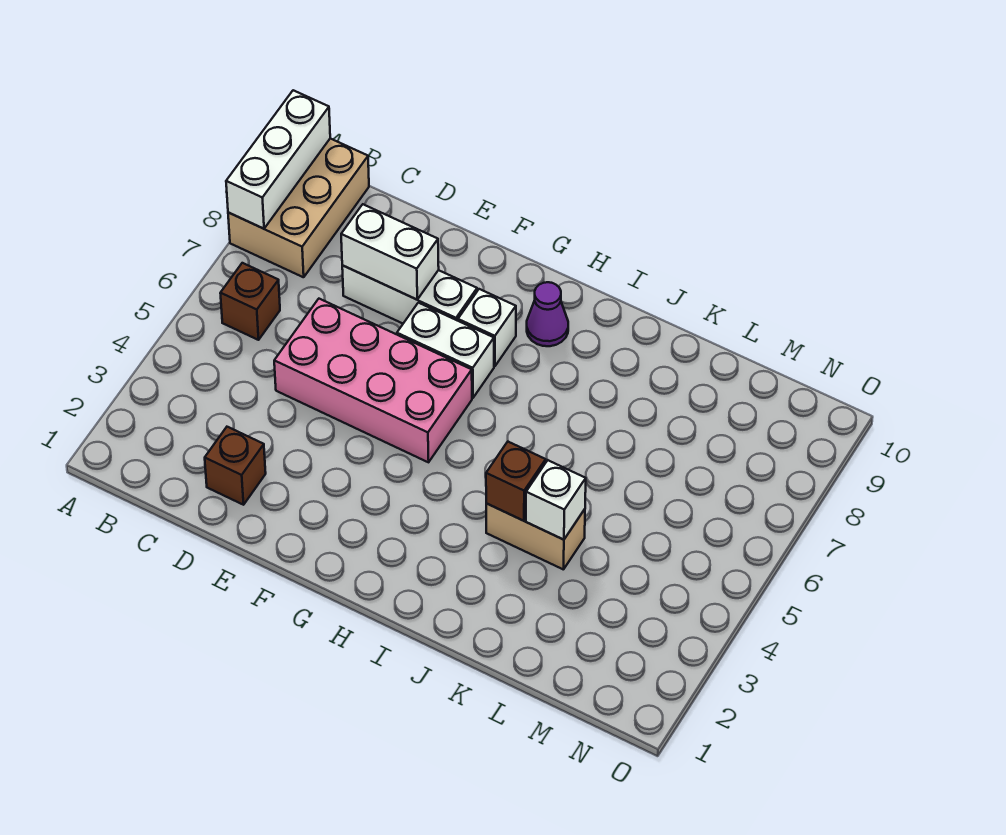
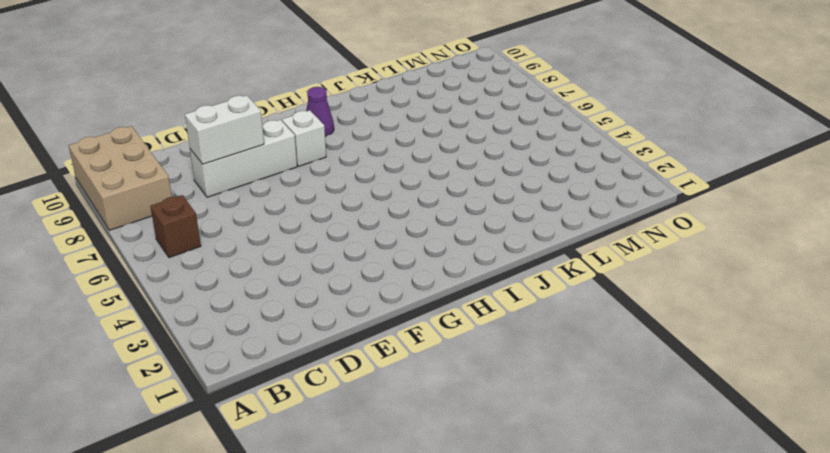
none -> brown 1x1 brick [205,427,266,505]
none -> pink 2x4 brick [274,299,472,462]
none -> white 1x2 brick [397,303,494,398]

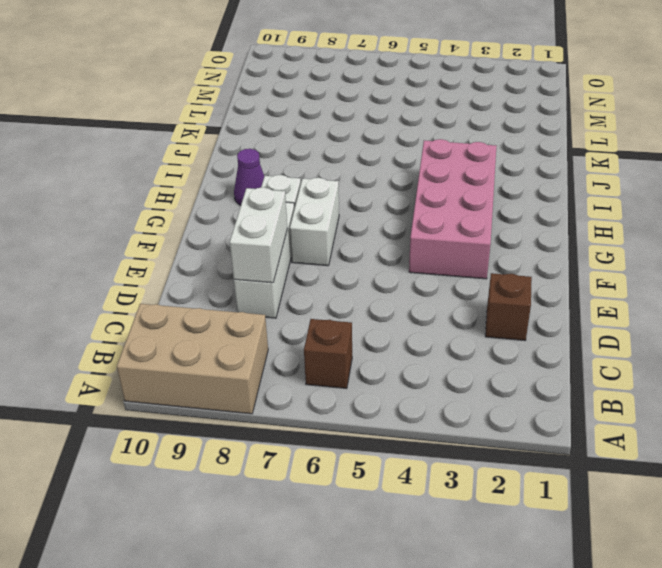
pink 2x4 brick [409,139,497,279] -> pink 2x4 brick moved to [274,299,472,462]
none -> tan 1x2 brick [486,504,585,570]
none -> white 1x3 brick [226,90,330,229]
none -> brown 1x1 brick [486,442,546,521]

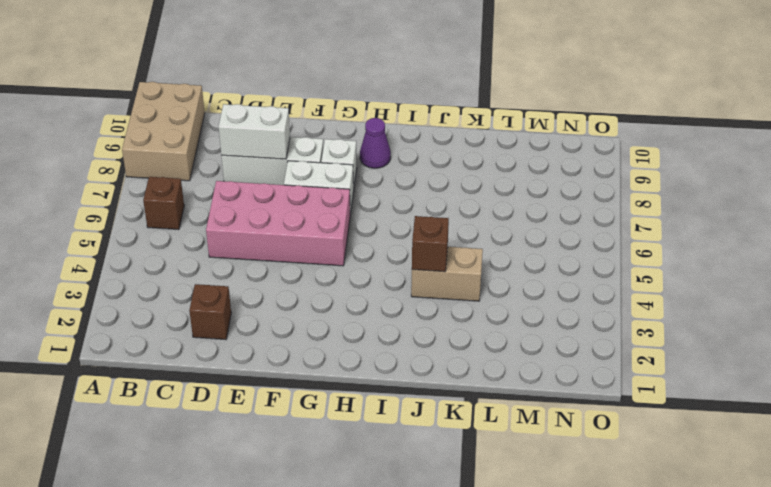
none -> white 1x3 brick [226,90,330,229]
none -> white 1x1 brick [526,460,586,540]

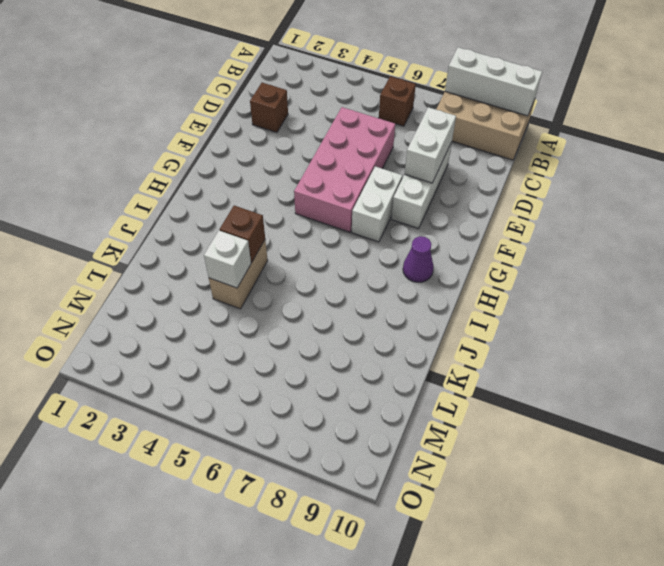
none -> white 1x1 brick [458,289,516,366]

